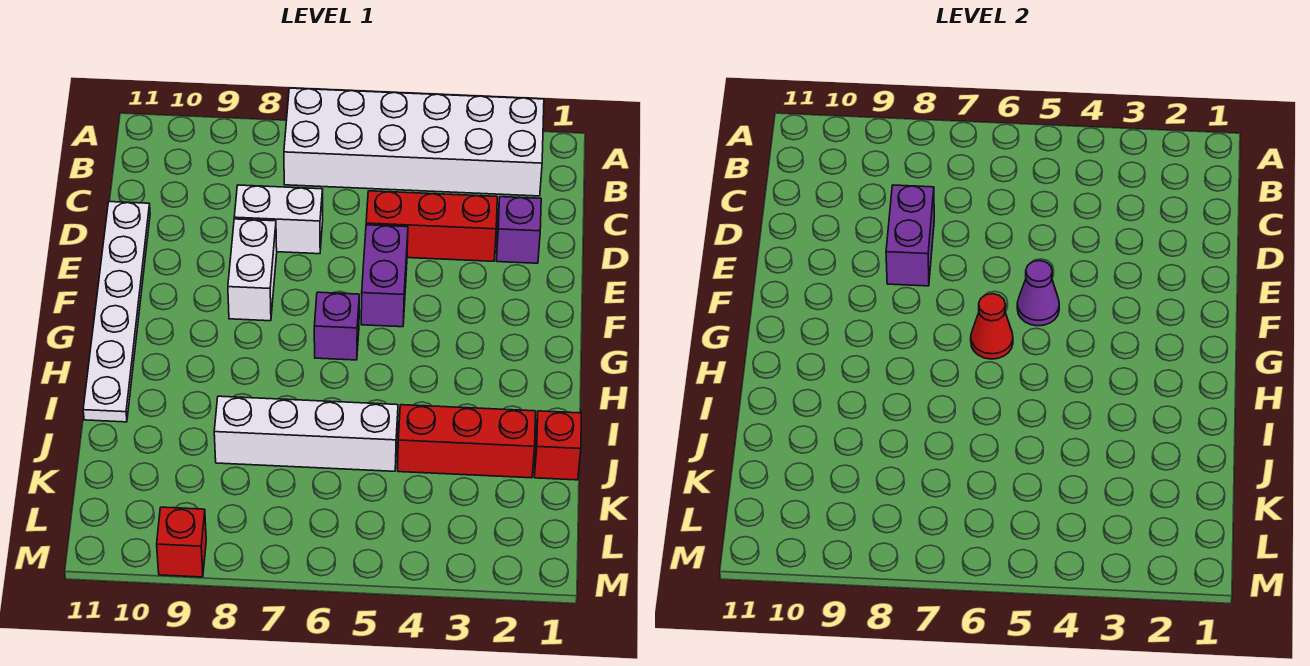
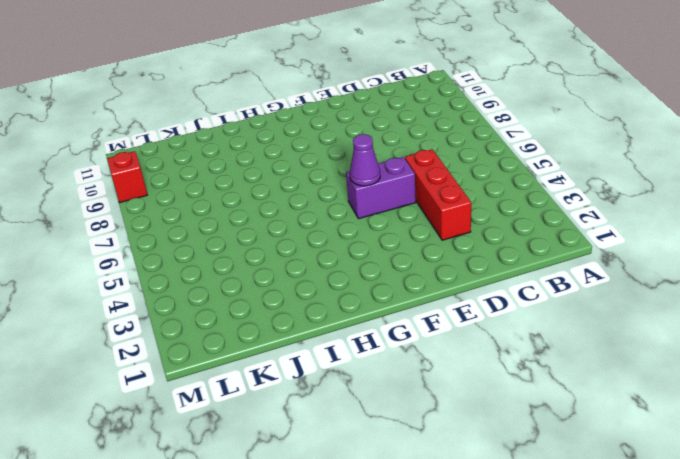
none -> white 2x6 brick [284,88,544,196]
none -> purple 1x1 brick [496,197,541,263]
none -> white 1x2 brick [234,185,323,254]

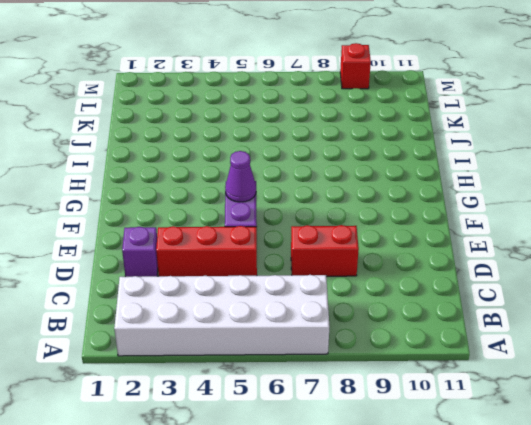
red 1x2 brick [291,225,359,276] -> white 1x2 brick [234,185,323,254]
none -> white 1x6 plate [83,202,150,422]
none -> white 1x2 brick [228,219,277,321]
none -> purple 1x1 brick [314,292,359,360]

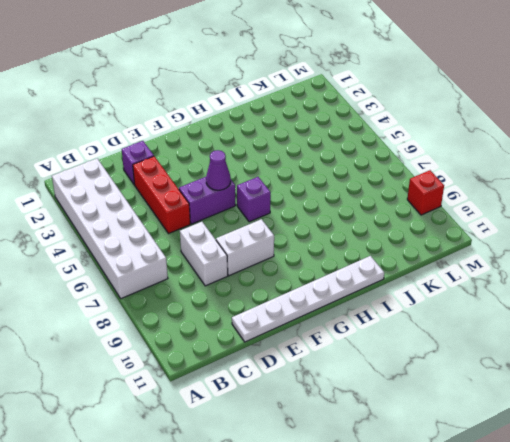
none -> red 1x1 brick [534,411,581,480]
none -> red 1x3 brick [398,405,536,478]
none -> white 1x4 brick [214,396,398,471]

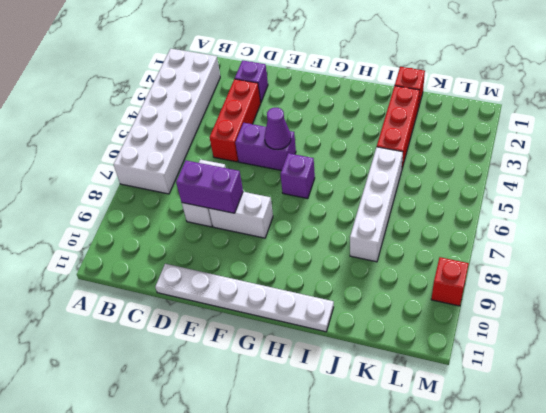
none -> red 1x1 cone [971,294,1013,359]

